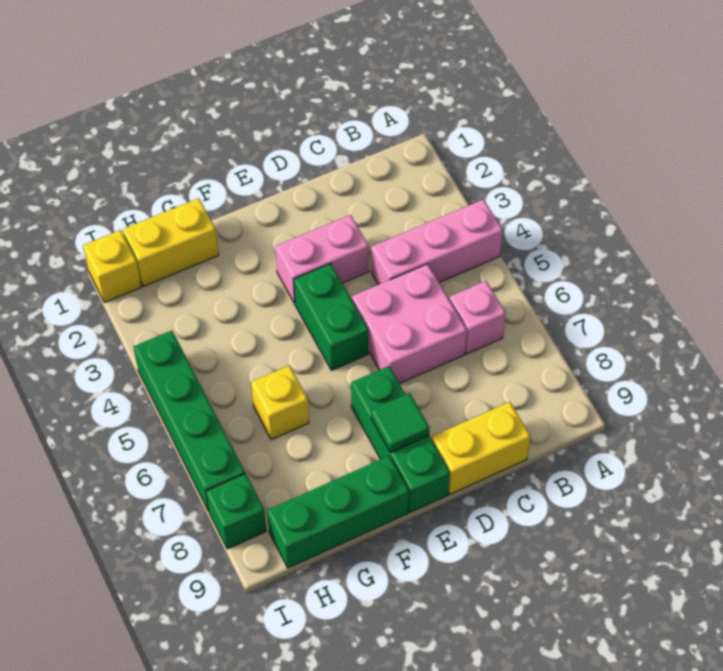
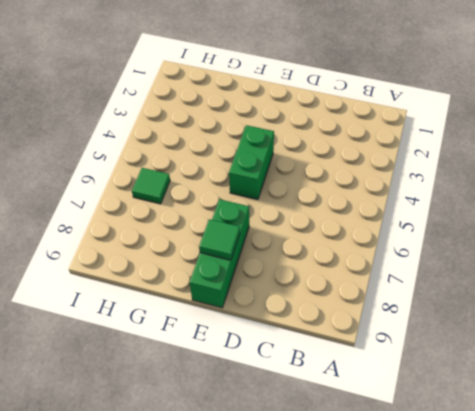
green 1x1 tile [132,168,170,204] -> none
none -> pink 1x3 brick [371,199,503,285]
none -> pink 1x1 brick [449,281,506,354]
none -> pink 2x2 brick [352,264,467,384]

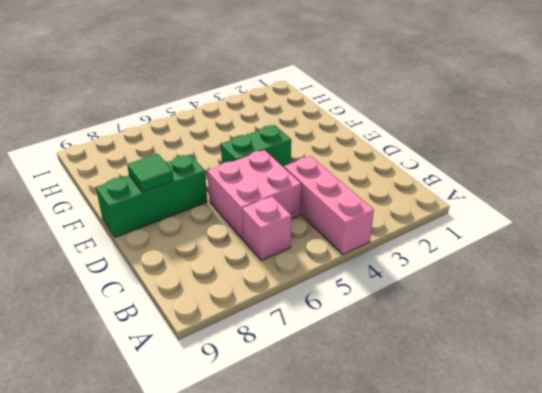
none -> yellow 1x2 brick [432,402,531,494]
none -> pink 1x2 brick [275,215,369,303]
none -> green 1x3 brick [267,456,409,568]

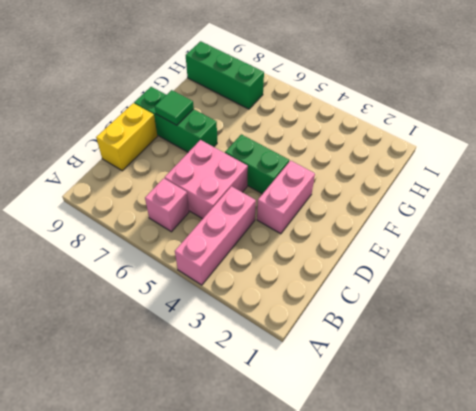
green 1x3 brick [186,41,264,109] -> green 1x3 brick turned to [267,456,409,568]
none -> yellow 1x2 brick [123,198,219,286]
none -> yellow 1x1 brick [251,366,309,440]
none -> yellow 1x1 brick [83,230,141,303]

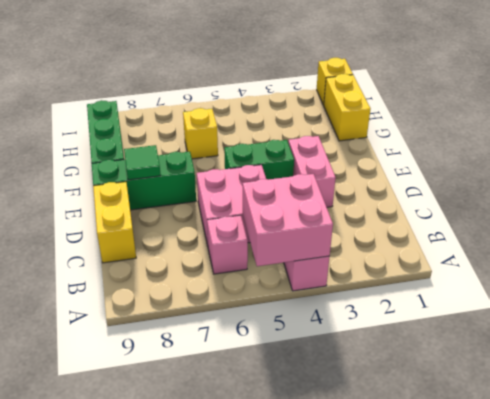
pink 2x2 brick [243,174,333,266] -> none
none -> green 1x4 brick [134,330,245,511]
none -> green 1x1 brick [206,474,266,549]

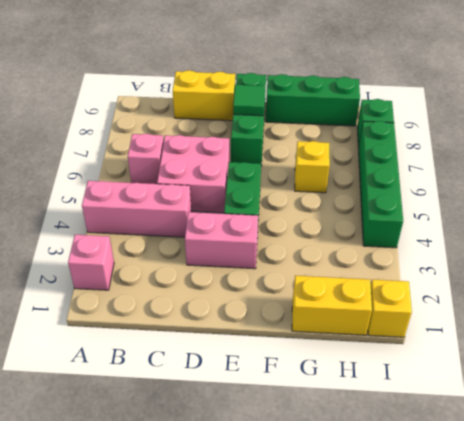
pink 1x1 brick [68,235,114,290] -> none

